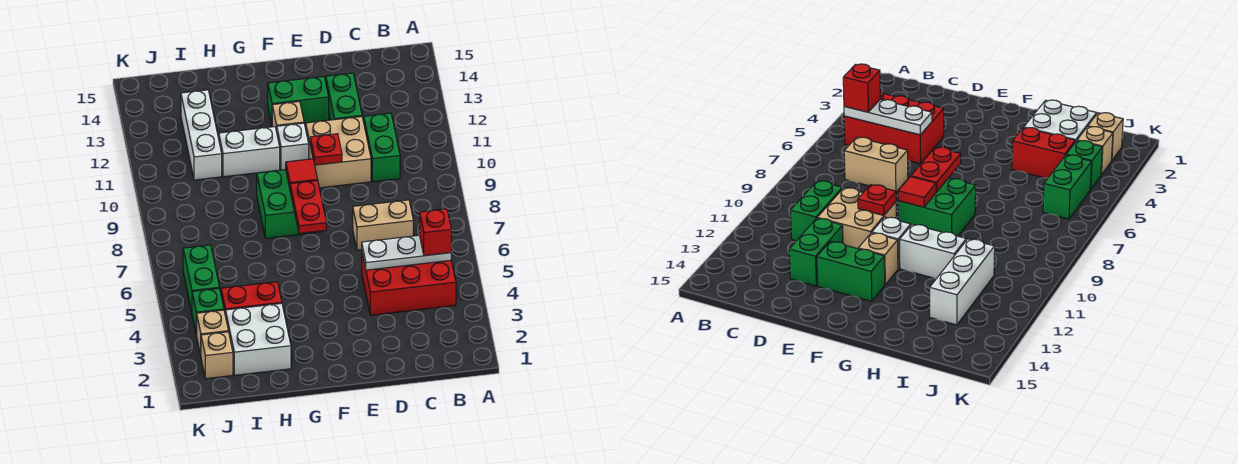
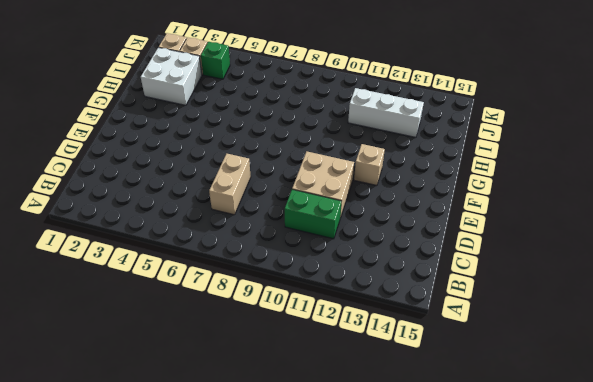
none -> red 2x3 brick [362,254,456,315]
none -> green 1x2 brick [326,73,362,120]
none -> green 1x2 brick [268,77,329,124]

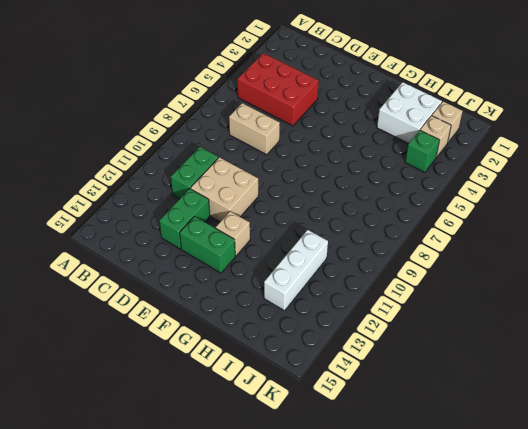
none -> green 2x2 brick [257,170,322,238]
none -> white 1x1 brick [277,123,309,170]
none -> white 1x2 brick [219,127,280,177]

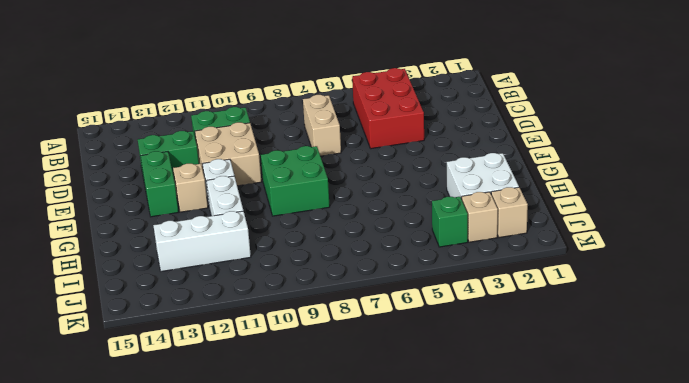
none -> red 1x2 brick [221,282,282,316]
none -> green 1x2 brick [183,245,219,312]
none -> white 1x3 plate [362,235,451,270]

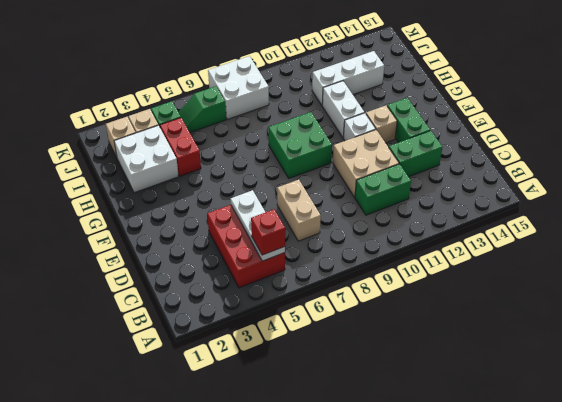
green 1x2 slope [179,86,226,133] -> green 1x2 brick [183,245,219,312]
white 2x2 brick [208,56,269,119] -> none
none -> red 1x1 plate [310,134,342,165]
none -> red 1x2 plate [290,180,326,233]
none -> red 1x1 tile [286,159,318,188]

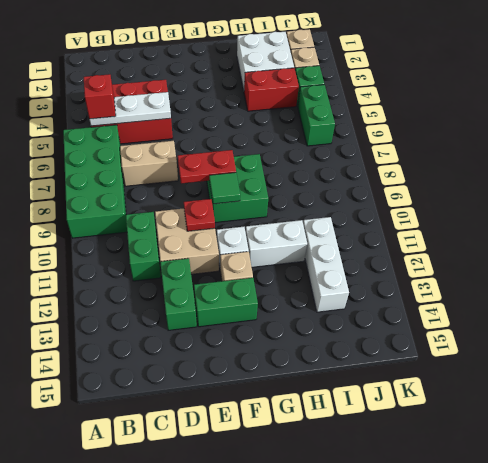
green 2x4 brick [63,125,127,238] -> none
red 1x2 plate [178,150,236,184] -> red 1x2 plate turned to [290,180,326,233]
green 1x1 tile [209,172,240,204] -> red 1x1 tile [286,159,318,188]

